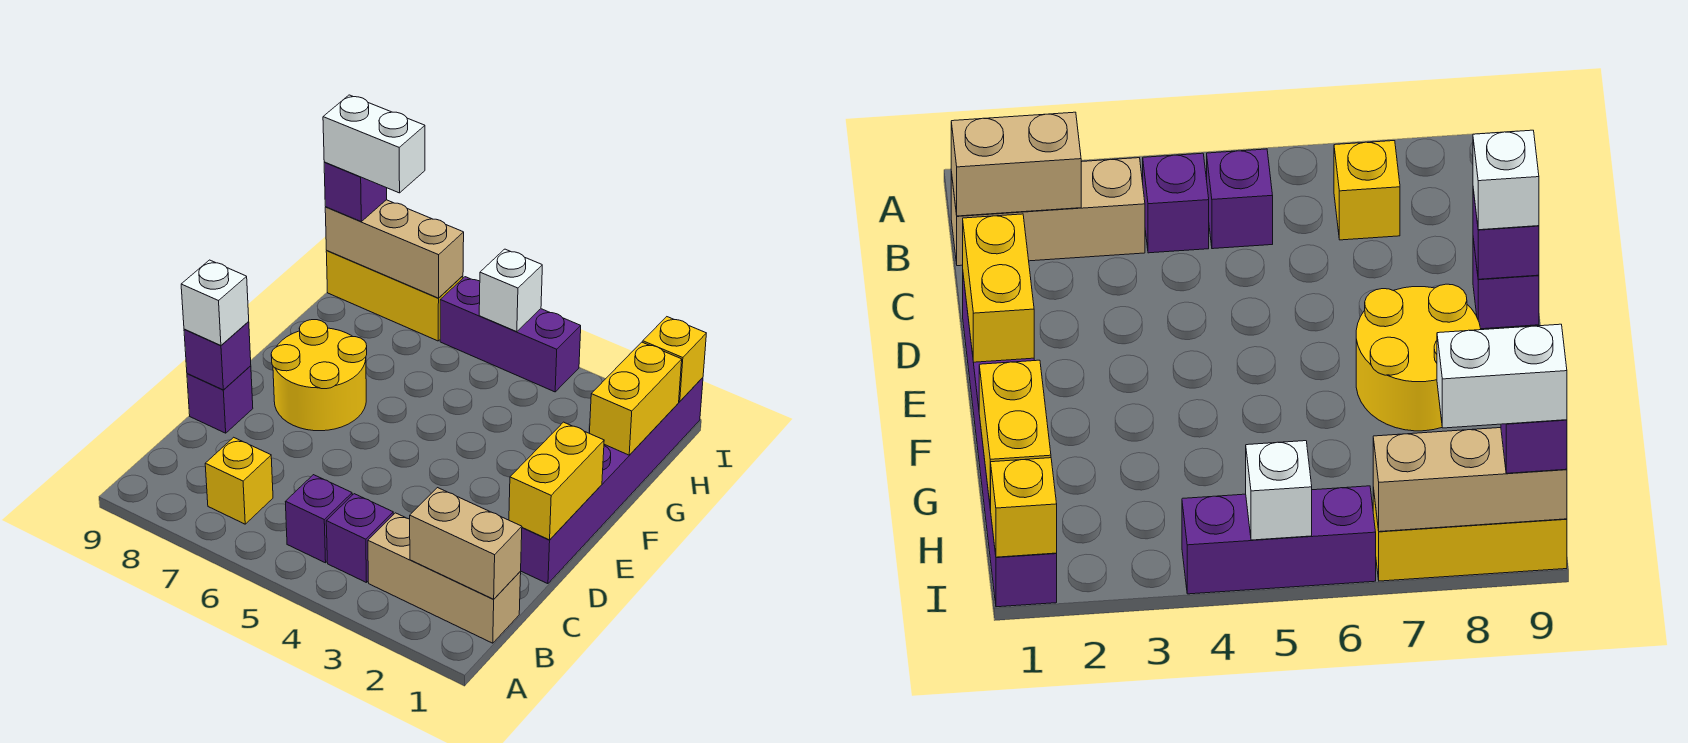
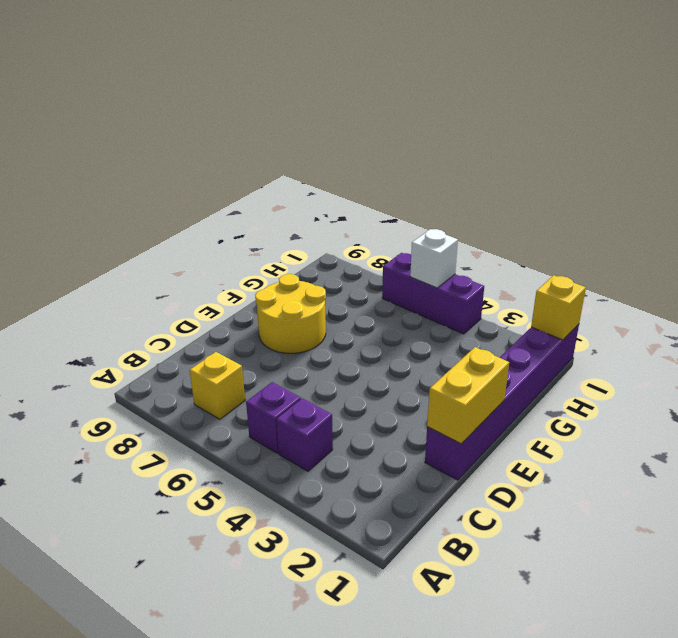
none -> tan 1x3 brick [368,513,521,643]
none -> purple 1x1 brick [187,366,253,433]
none -> yellow 1x3 brick [326,251,463,341]

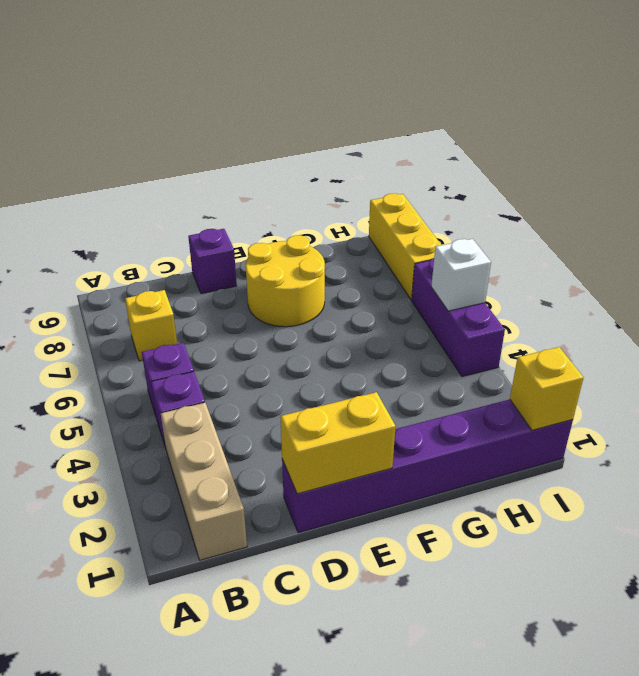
none -> tan 1x2 brick [410,488,522,599]
none -> purple 1x1 brick [184,321,251,390]
none -> yellow 1x2 brick [589,342,682,455]

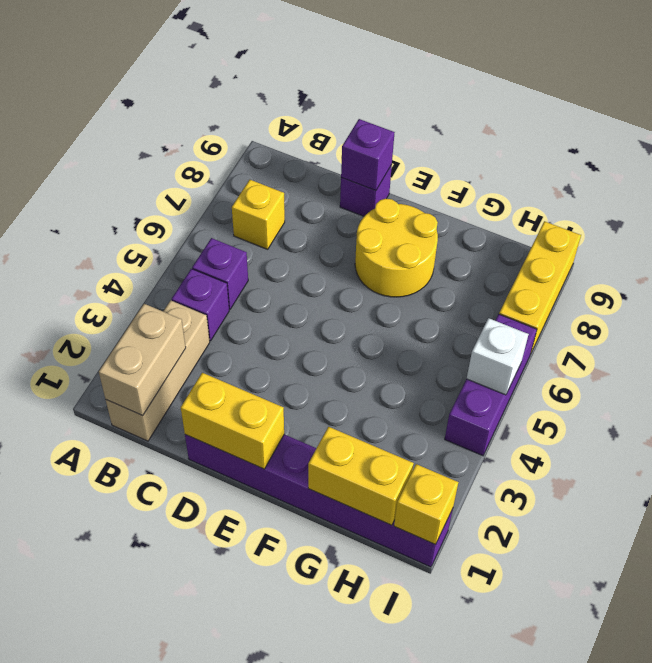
none -> tan 1x3 brick [325,200,464,298]
none -> white 1x1 brick [181,260,249,345]
none -> purple 1x1 brick [324,162,387,221]

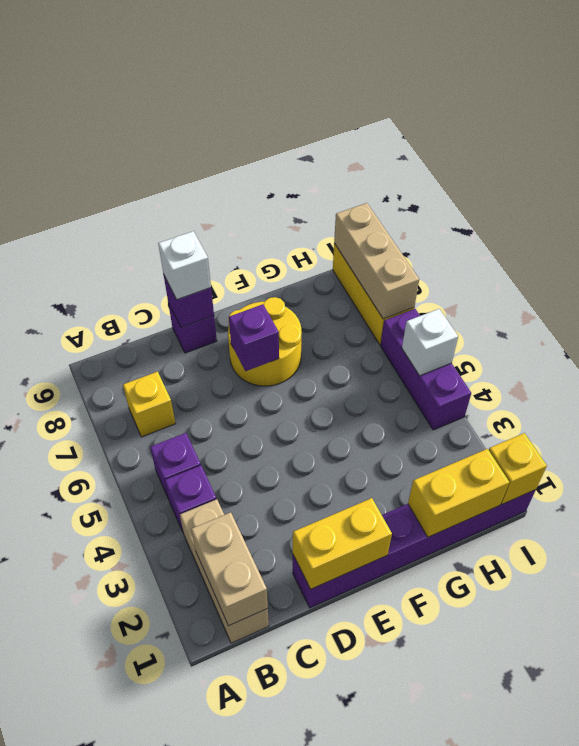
purple 1x1 brick [229,304,279,371] -> purple 1x1 brick moved to [324,162,387,221]
none -> white 1x2 brick [323,95,425,193]

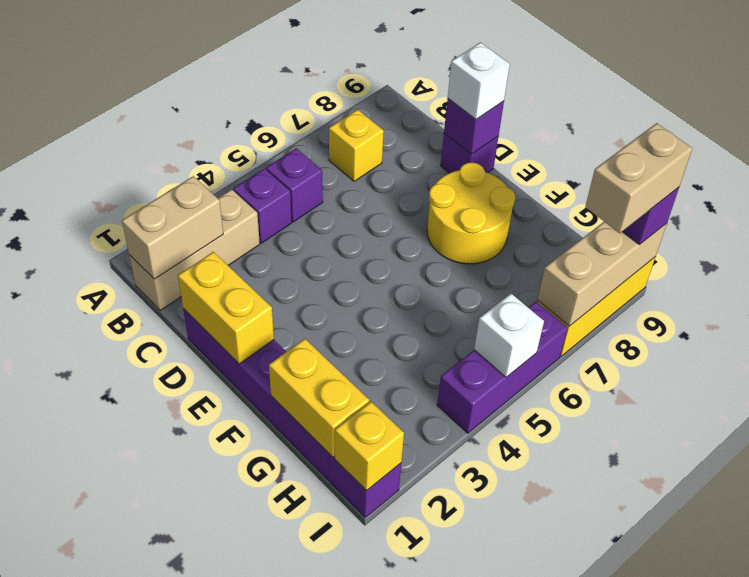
tan 1x2 brick [585,123,692,233] -> white 1x2 brick [323,95,425,193]

